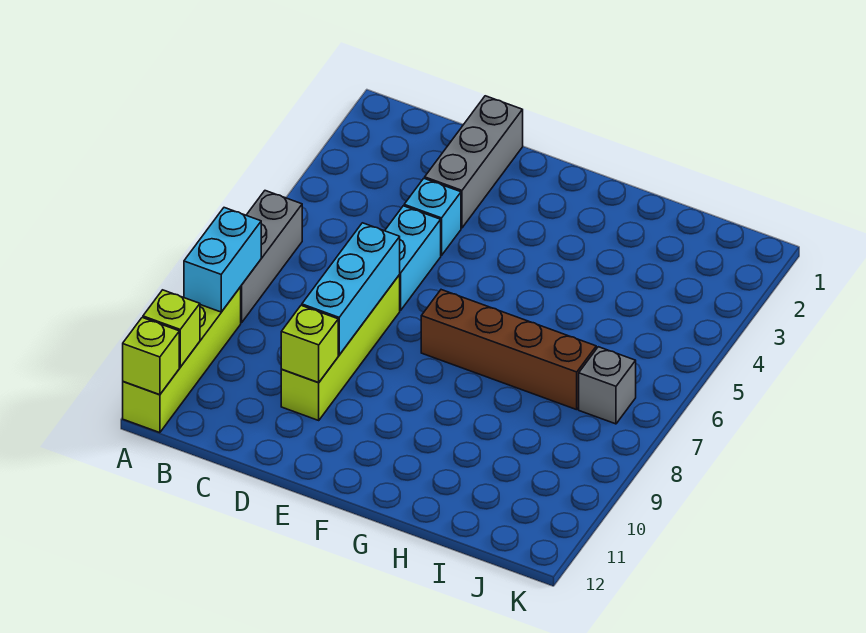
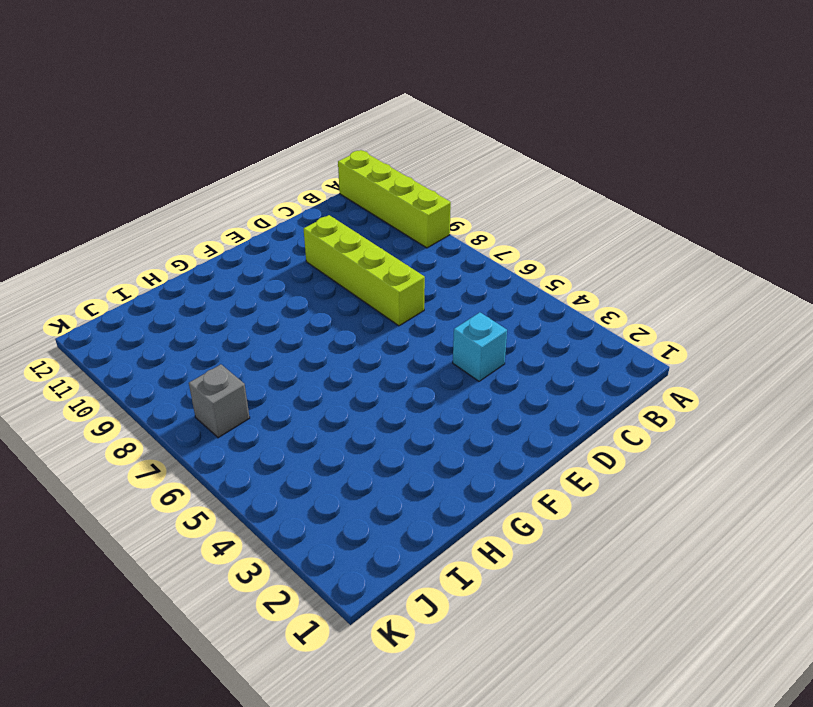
none -> grey 1x3 brick [241,191,302,323]
none -> grey 1x3 brick [425,96,523,228]
none -> cyan 1x2 brick [385,206,441,310]

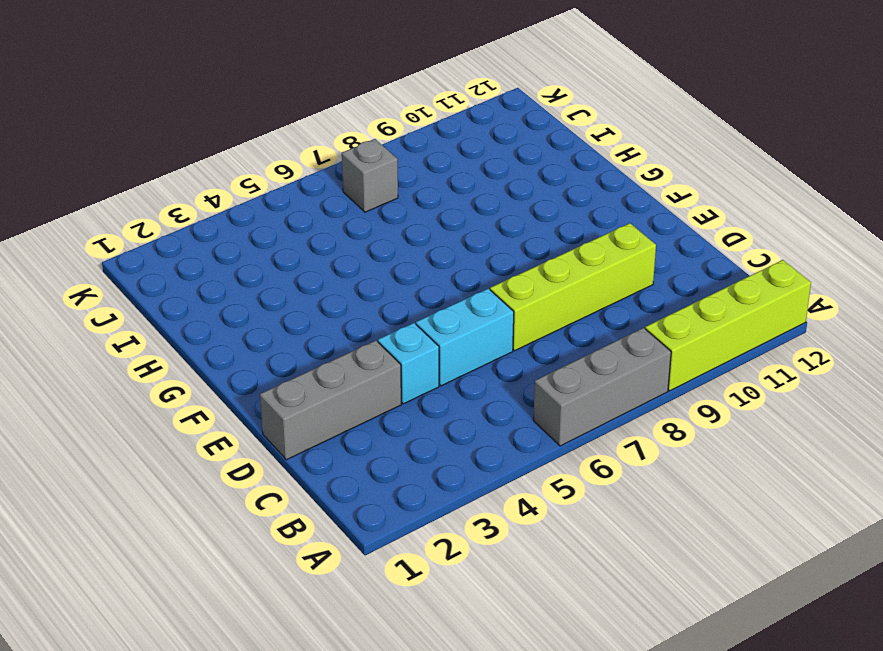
none -> brown 1x4 brick [421,290,596,410]
none -> cyan 1x2 brick [184,208,261,312]
none -> lime 1x1 brick [143,290,200,367]

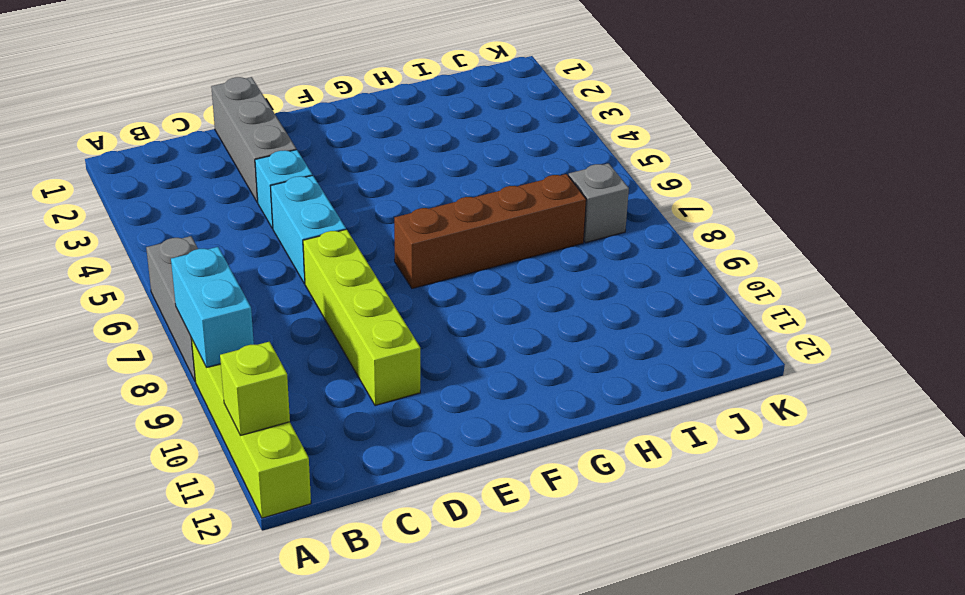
none -> lime 1x1 brick [123,318,179,395]
none -> cyan 1x3 brick [302,223,400,355]
none -> lime 1x1 brick [281,305,338,382]

